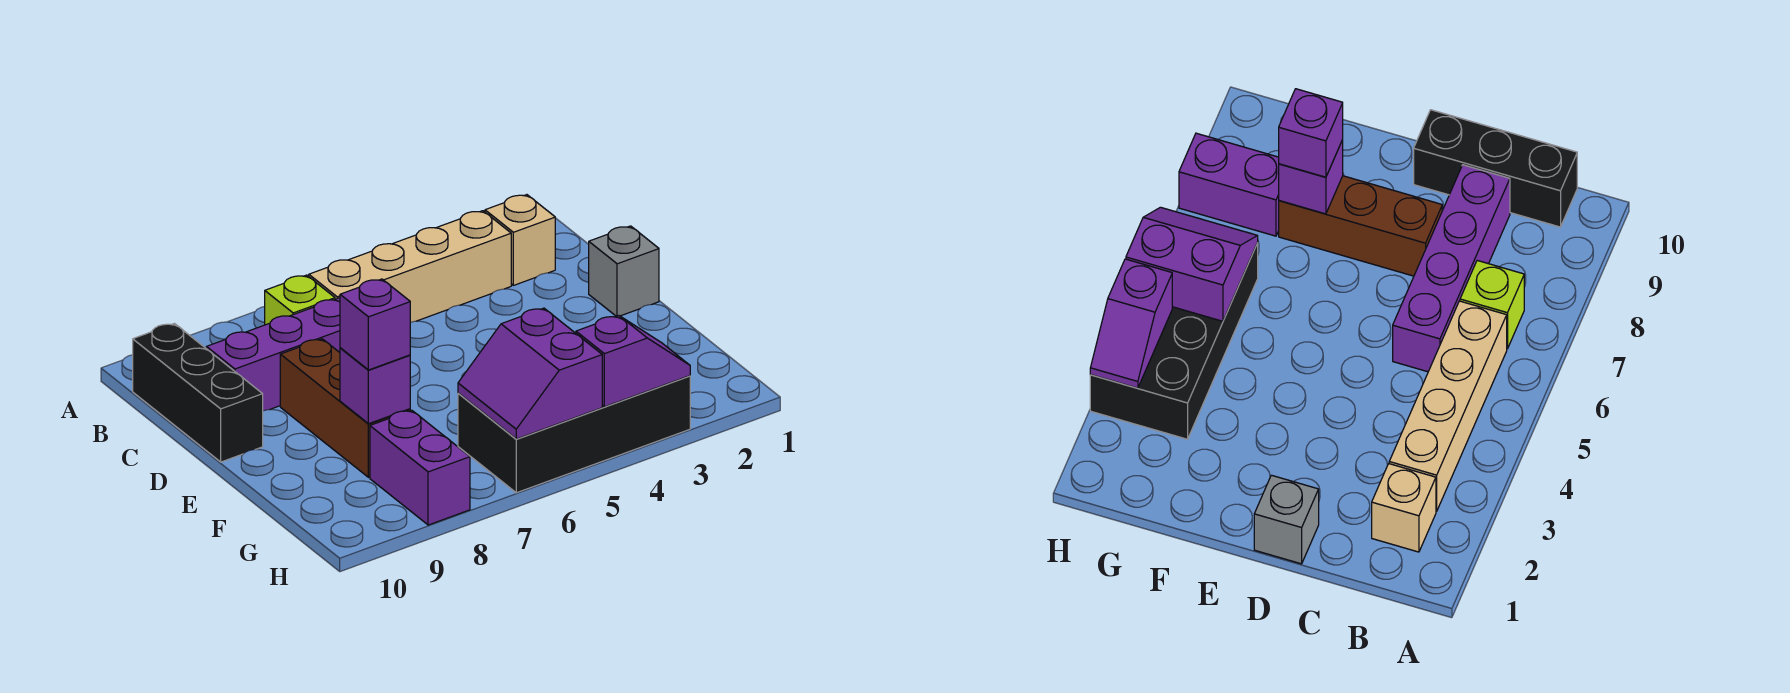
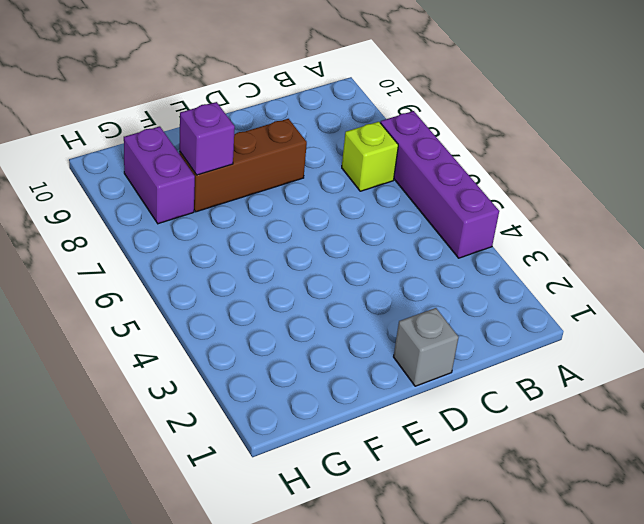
purple 1x4 brick [381,111,499,258] -> purple 1x4 brick moved to [206,298,340,411]
purple 1x2 brick [124,126,195,224] -> purple 1x2 brick turned to [370,410,470,525]
none -> tan 1x1 brick [485,195,555,285]
none -> tan 1x4 brick [309,211,511,322]
none -> black 1x3 brick [133,324,263,462]

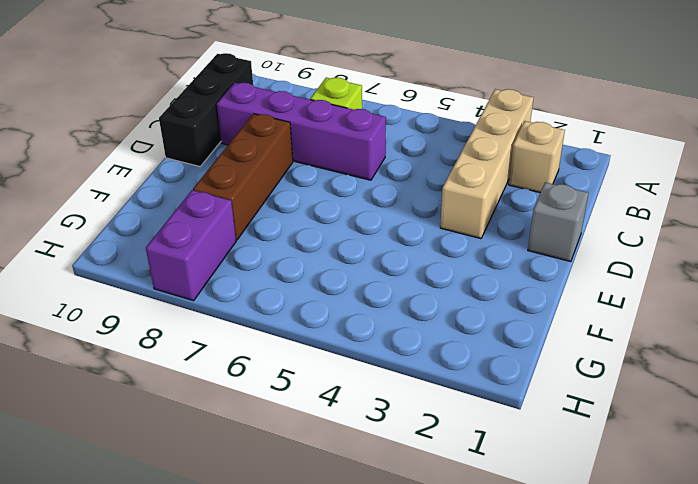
tan 1x4 brick [440,89,533,239] -> tan 1x4 brick turned to [309,211,511,322]
none -> black 2x4 brick [458,376,690,493]
none -> purple 1x1 brick [340,348,410,424]
none -> purple 2x2 slope [458,308,602,439]

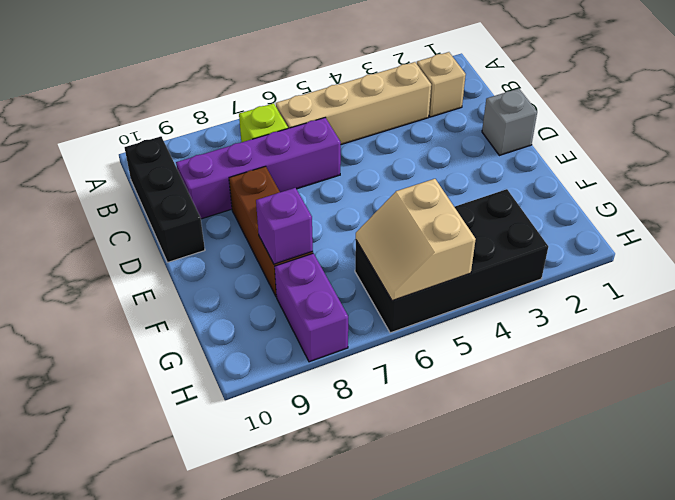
tan 2x2 slope [356,179,476,301] -> purple 2x2 slope [458,308,602,439]
none -> purple 1x2 slope [576,316,690,407]
none -> purple 1x1 brick [340,279,410,370]

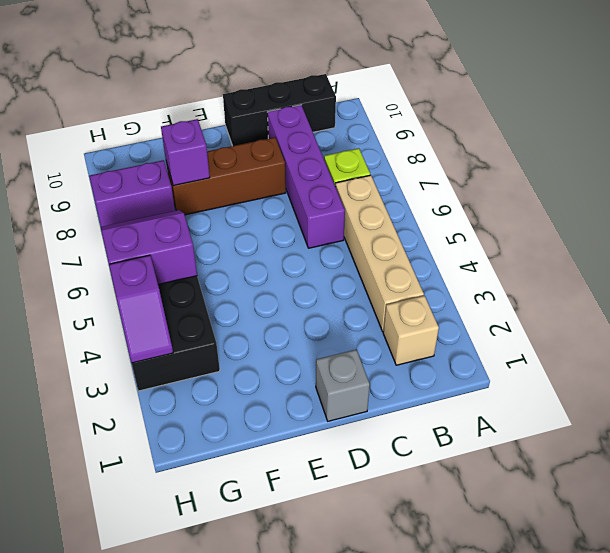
none -> purple 1x1 brick [340,279,410,370]

